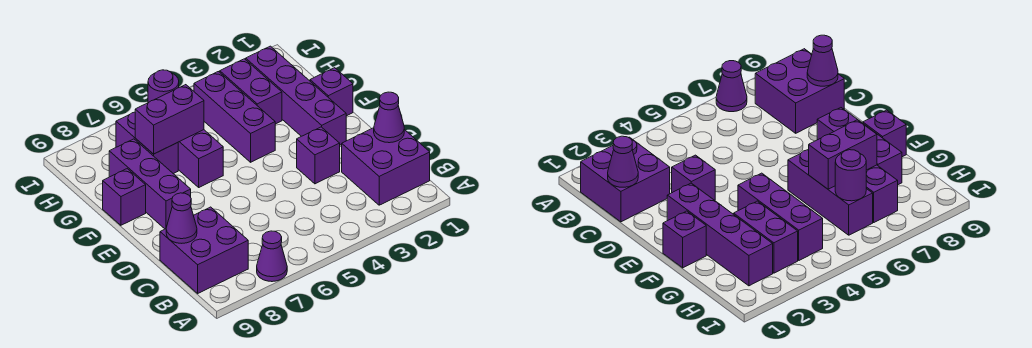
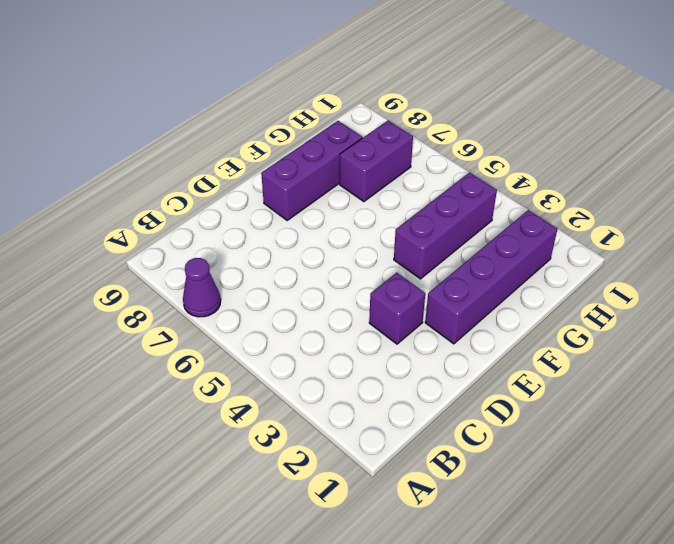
none -> purple 2x2 brick [342,128,430,205]
none -> purple 2x2 brick [160,207,248,293]
none -> purple 1x1 brick [310,68,353,116]

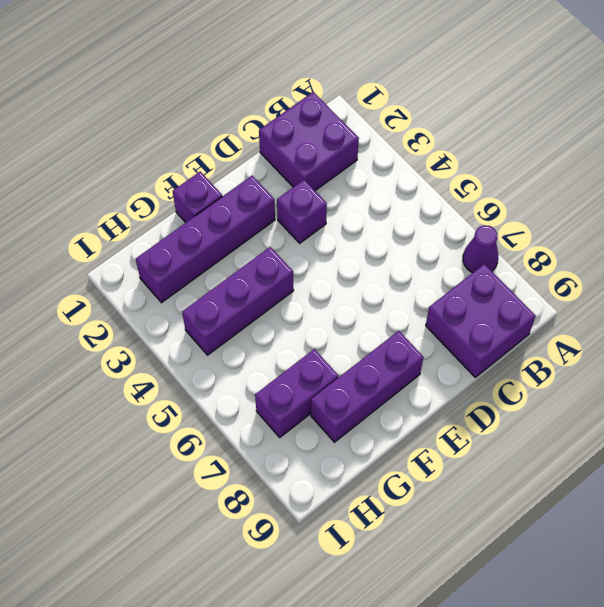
none -> purple 1x3 brick [178,130,223,187]
none -> purple 1x1 brick [103,169,146,225]
none -> purple 1x2 brick [220,59,282,124]

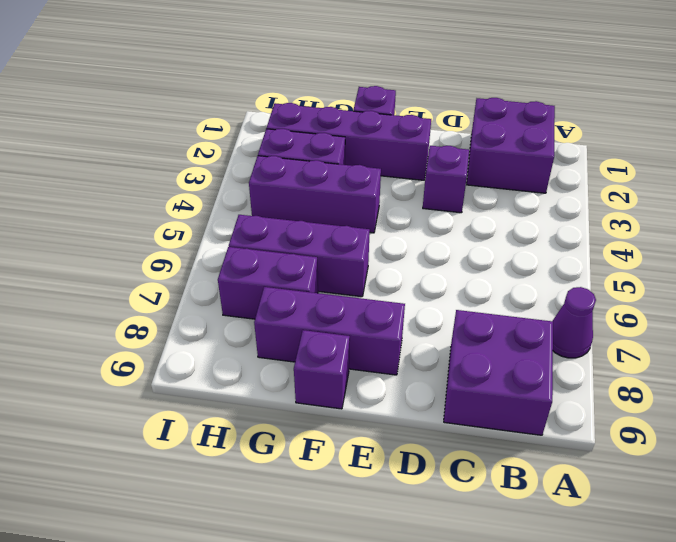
none -> purple 1x1 cone [374,92,404,143]
none -> purple 1x1 cone [166,193,197,243]
none -> purple 1x2 brick [135,85,204,154]

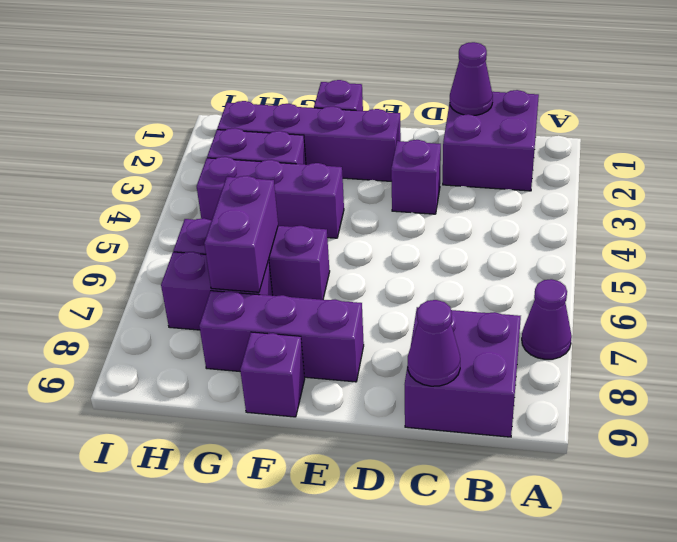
none -> purple 1x1 round brick [148,70,179,103]

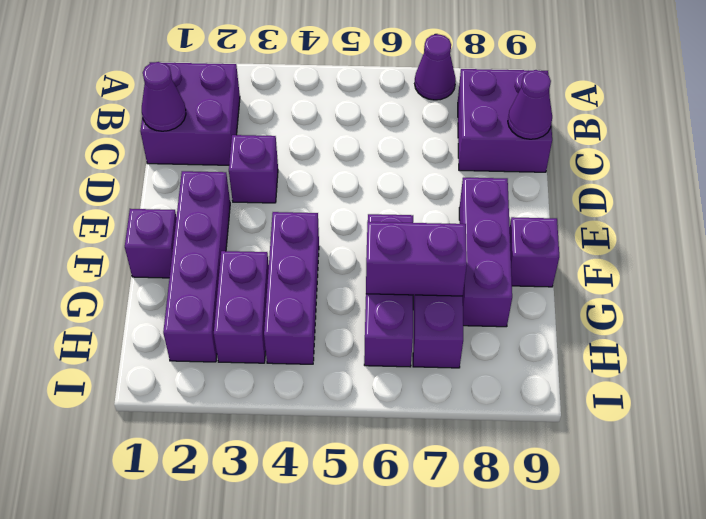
none -> purple 1x1 round brick [148,70,179,103]

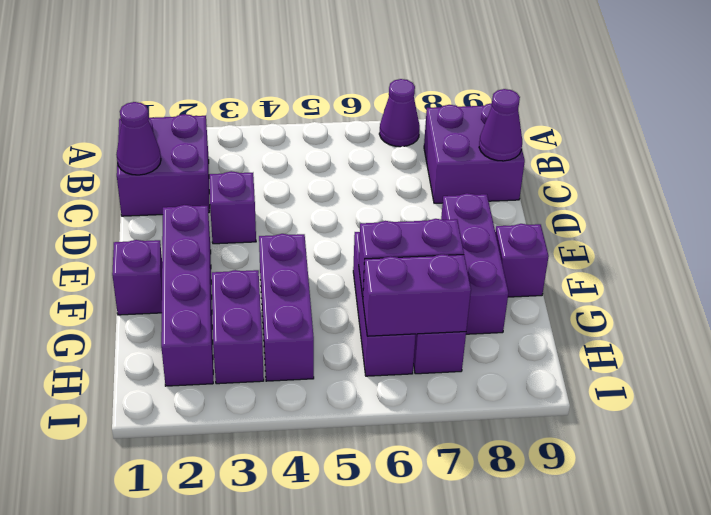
purple 1x2 brick [363,254,471,336] -> purple 1x1 round brick [148,70,179,103]

